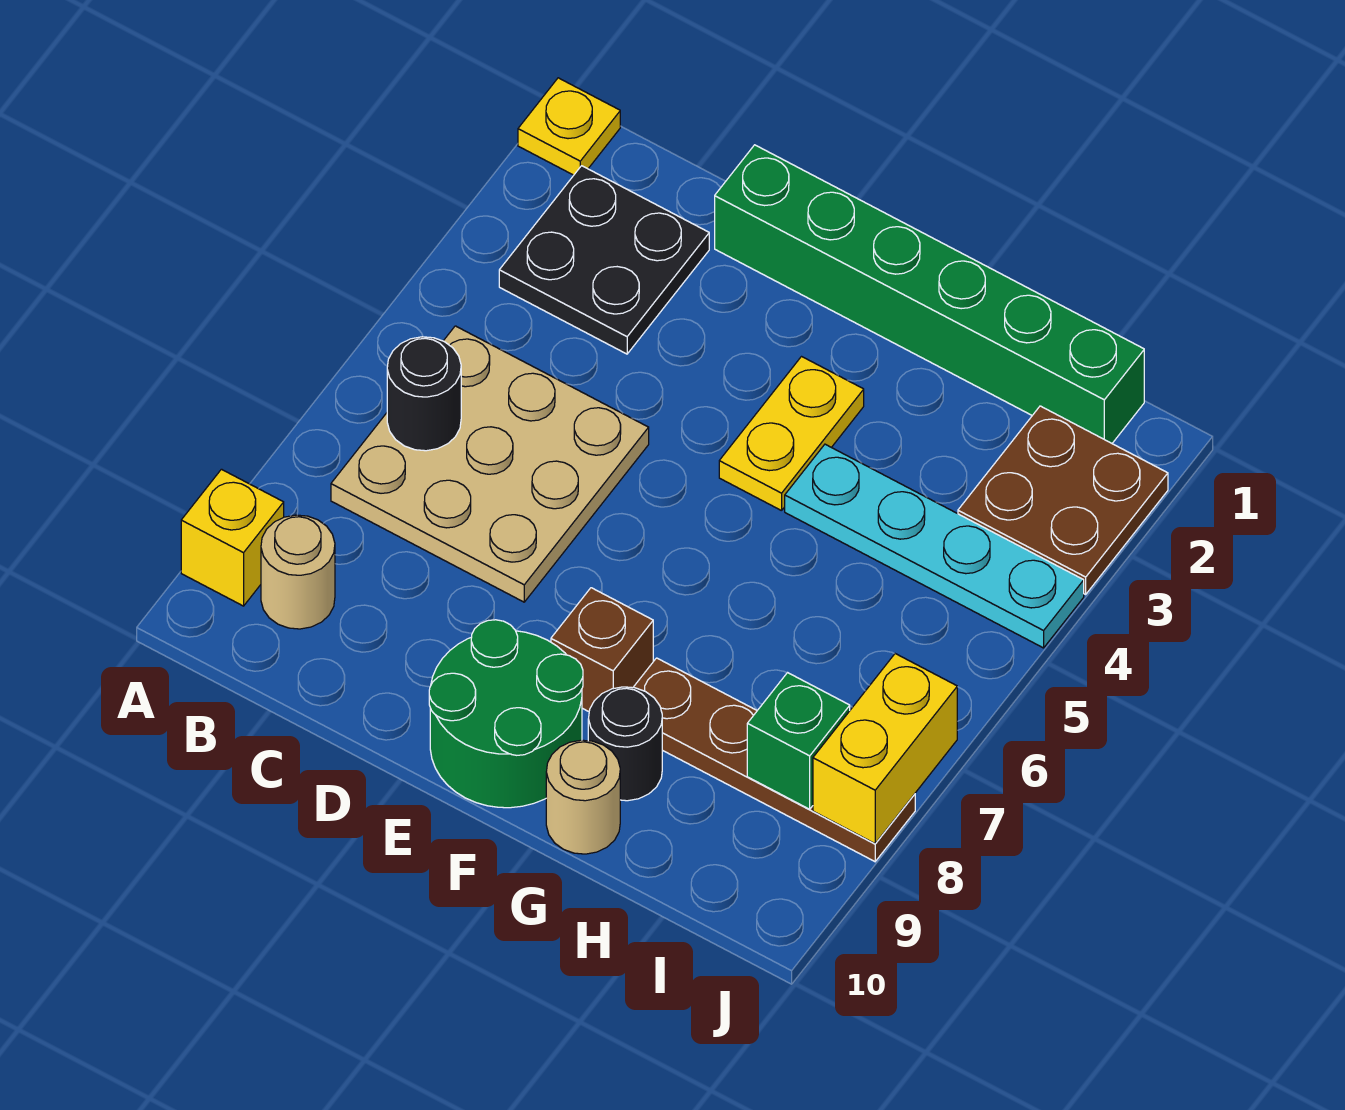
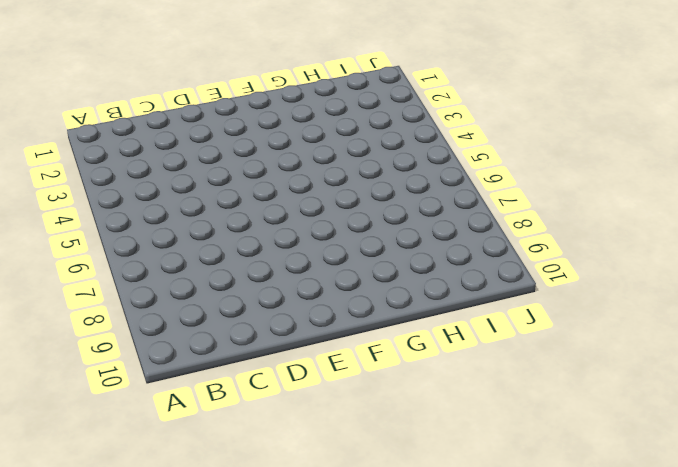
none -> yellow 1x1 plate [518,78,620,175]
none -> yellow 1x1 brick [181,469,284,606]
none -> black 2x2 plate [499,166,709,354]

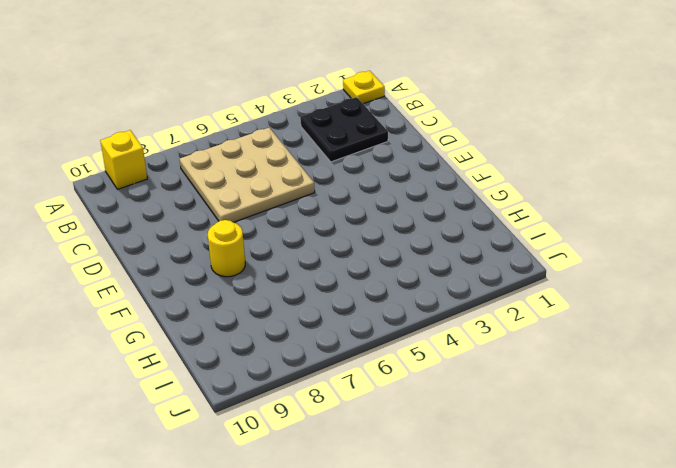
yellow 1x1 round brick [208,220,245,277] -> brown 1x1 brick [551,588,653,712]
none -> tan 1x1 round brick [261,515,335,629]
none -> green 1x6 brick [715,145,1144,443]
none -> green 2x2 round brick [429,620,583,808]

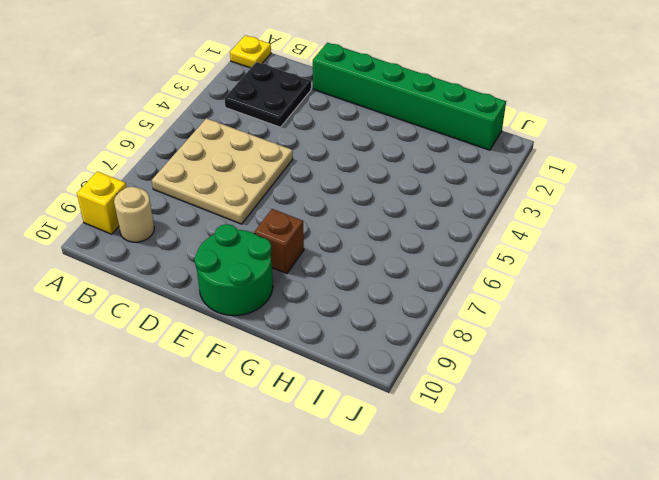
none -> yellow 1x2 plate [719,357,864,511]
none -> cyan 1x4 plate [785,444,1084,648]
none -> brown 1x4 plate [633,658,915,861]

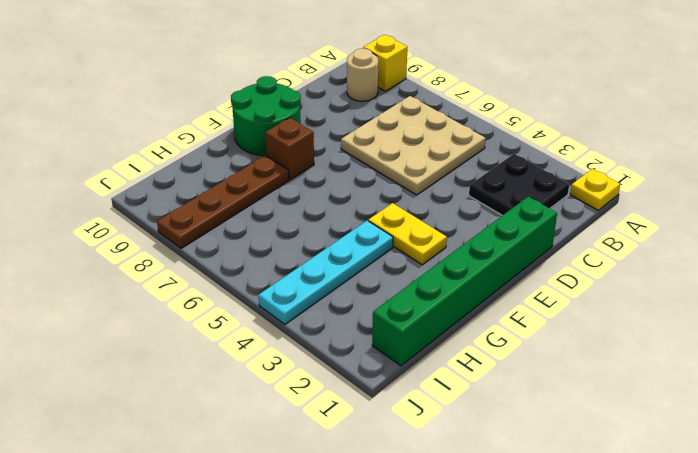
none -> black 1x1 round brick [588,687,662,801]
none -> tan 1x1 round brick [546,740,620,854]
none -> brown 2x2 plate [958,406,1168,594]

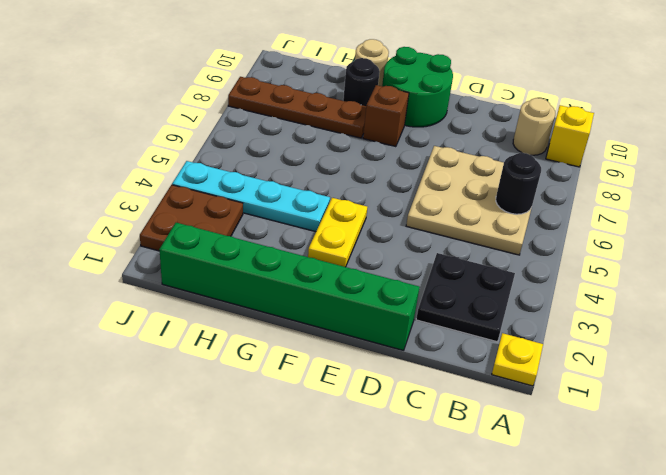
none -> green 1x1 brick [747,673,850,809]
none -> yellow 1x2 brick [813,654,957,843]

